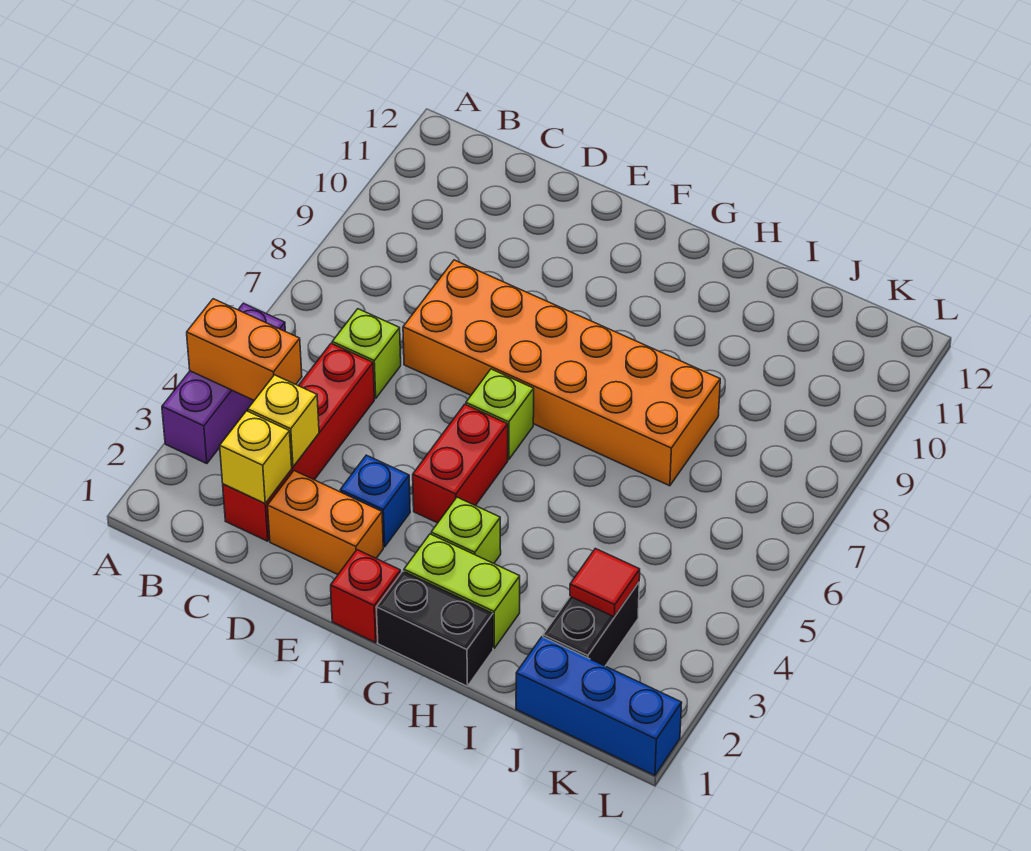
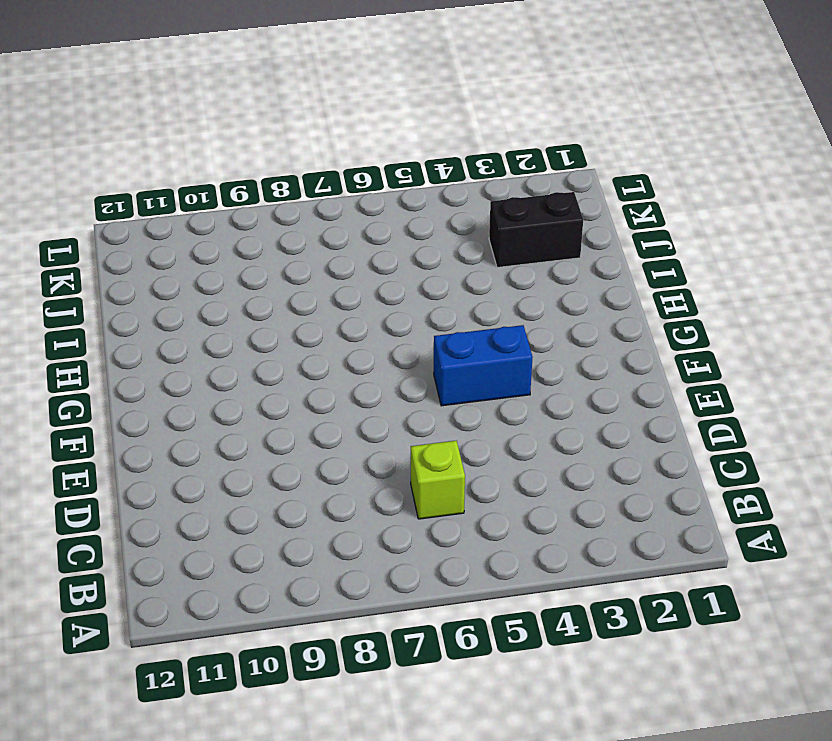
blue 1x2 brick [434,325,533,406] -> red 1x2 brick [413,404,508,523]
none -> purple 1x3 brick [162,303,285,464]
none -> red 1x4 brick [223,343,374,541]
none -> orange 1x2 brick [268,471,383,574]

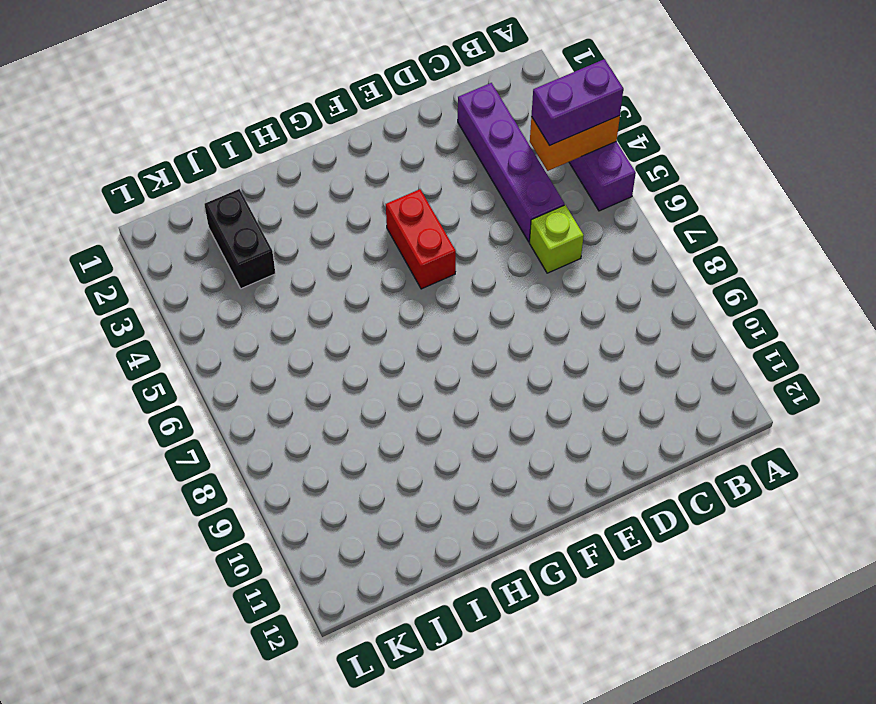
purple 1x2 brick [531,59,623,145] -> none
purple 1x4 brick [458,83,564,242] -> red 1x4 brick [223,343,374,541]
none -> orange 1x2 brick [268,471,383,574]
none -> orange 2x6 brick [403,260,720,486]
none -> blue 1x1 brick [340,455,410,547]

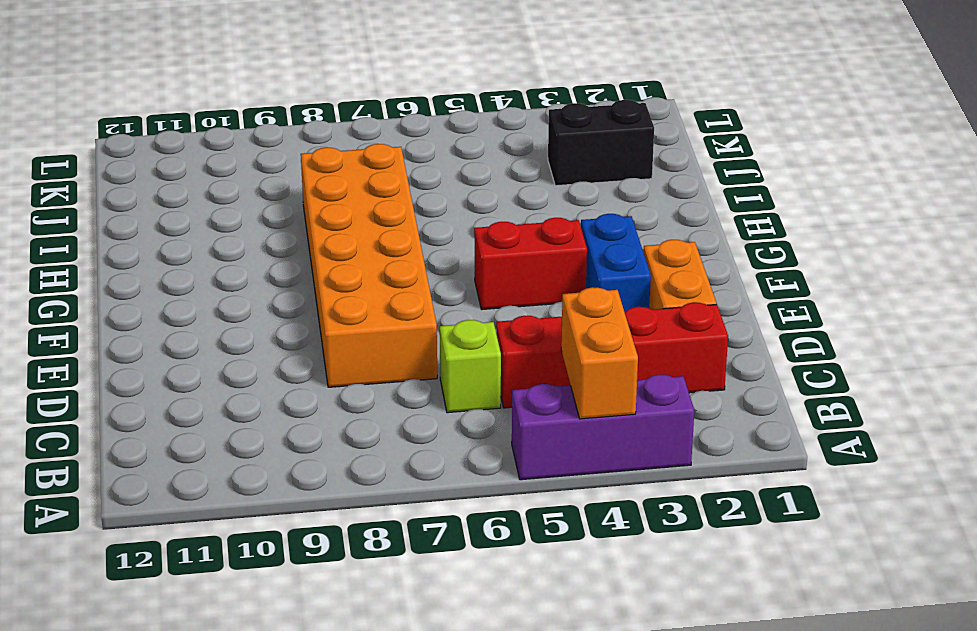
blue 1x2 brick [581,214,651,312] -> blue 1x1 brick [340,455,410,547]
none -> red 1x1 brick [331,550,401,643]
none -> lime 1x1 brick [466,369,534,460]
none -> black 1x2 brick [376,571,493,686]

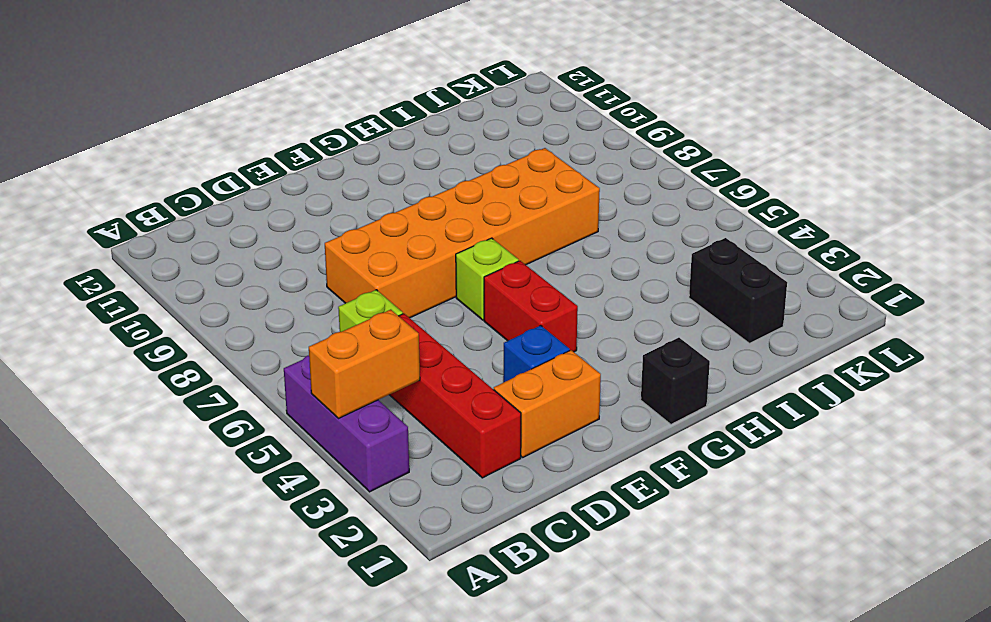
black 1x1 brick [641,338,710,424] -> black 1x2 brick [376,571,493,686]
none -> red 1x1 brick [331,550,401,643]
none -> lime 1x2 brick [404,534,520,648]
none -> lime 1x1 brick [431,497,501,563]

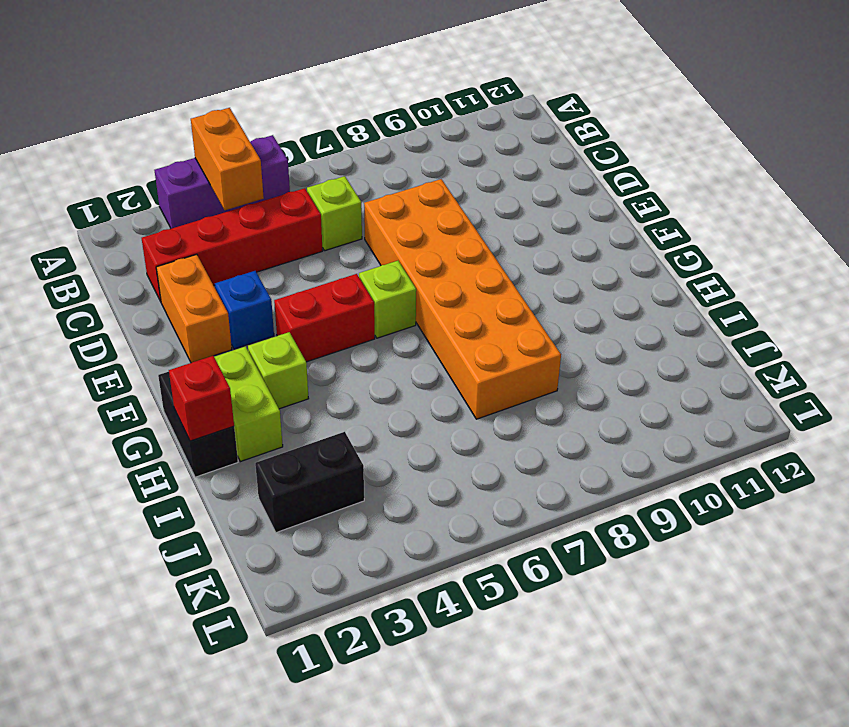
red 1x1 brick [169,356,234,441] -> red 1x1 brick moved to [331,550,401,643]
none -> blue 1x3 brick [516,637,682,776]
none -> yellow 1x1 brick [220,411,292,503]
none -> yellow 1x1 brick [248,375,319,467]

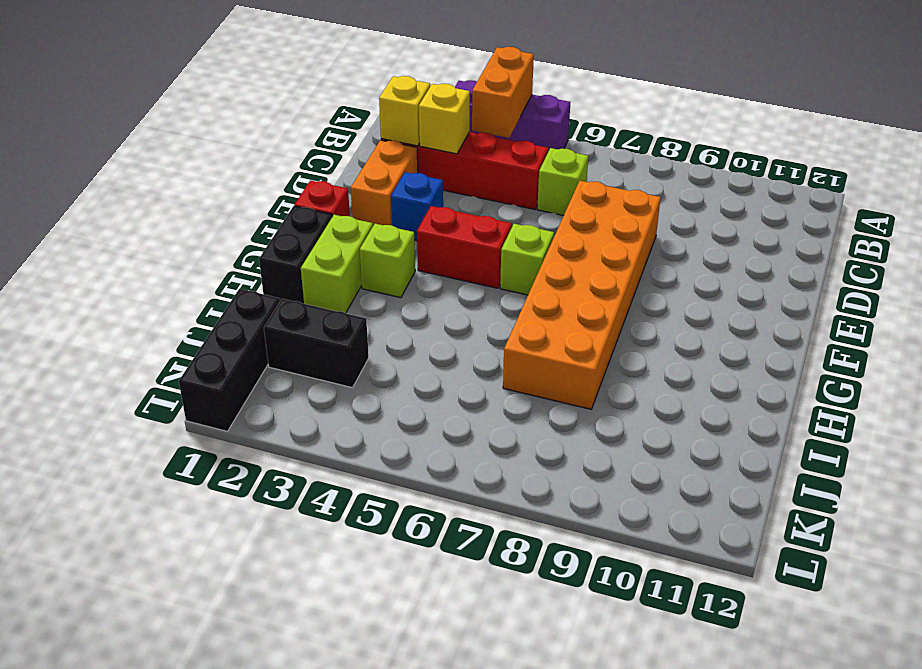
black 1x3 brick [179,289,280,431] -> blue 1x3 brick [516,637,682,776]
none -> red 1x1 tile [570,548,640,617]

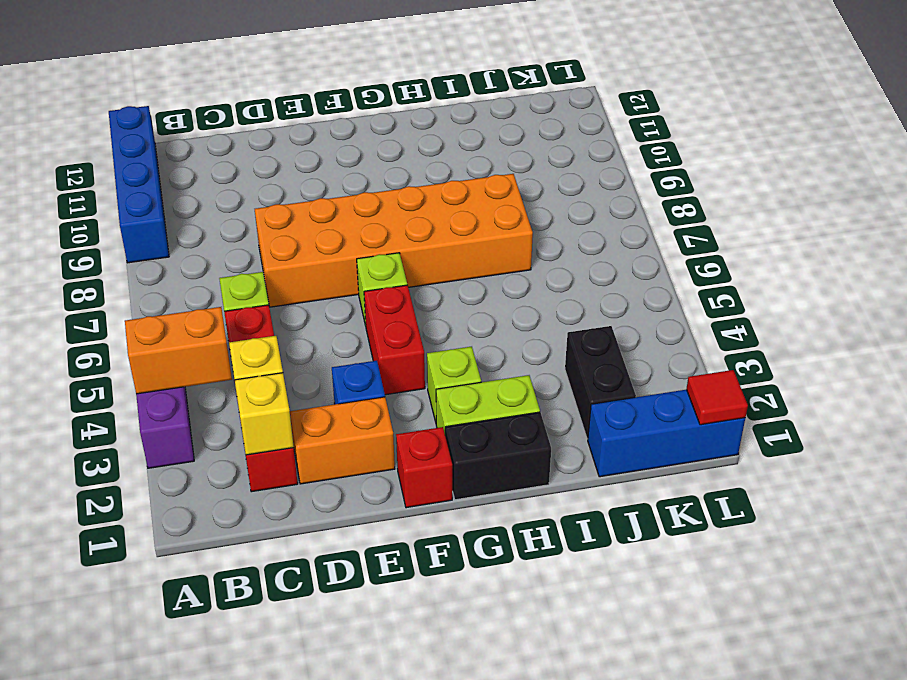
blue 1x4 brick [109,106,169,263] -> none
red 1x1 tile [686,370,748,425] -> red 1x1 tile moved to [570,548,640,617]

